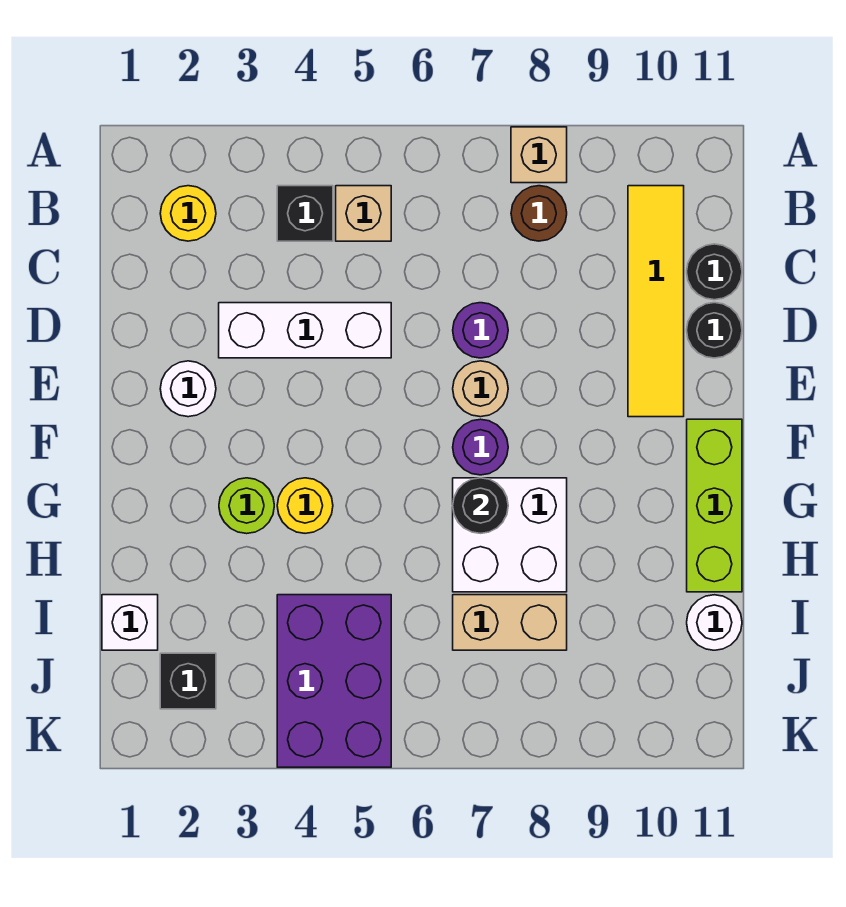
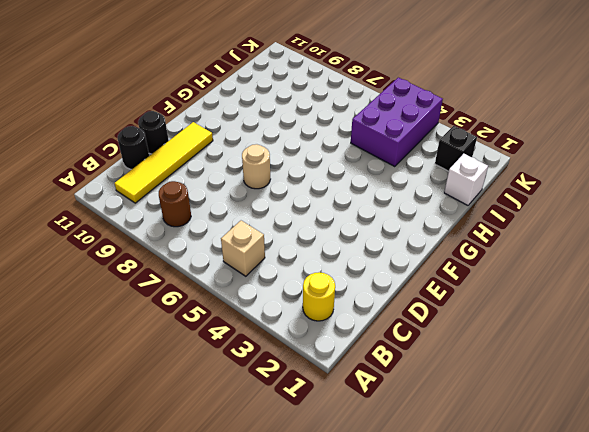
none -> tan 1x1 brick [511,127,567,183]
none -> black 1x1 brick [277,186,333,241]
none -> white 1x3 brick [219,303,391,358]

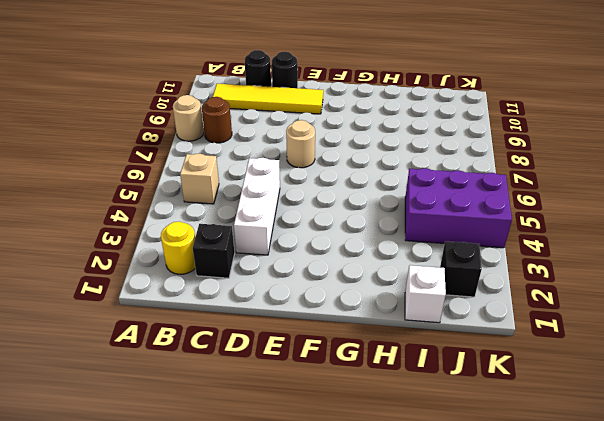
tan 1x1 round brick [173,95,204,141] -> tan 1x1 brick [511,127,567,183]
black 1x1 brick [193,224,234,278] -> black 1x1 brick moved to [277,186,333,241]
none -> purple 1x1 round brick [453,303,508,358]
none -> white 1x1 round brick [160,361,216,417]
none -> purple 1x1 round brick [453,419,508,475]

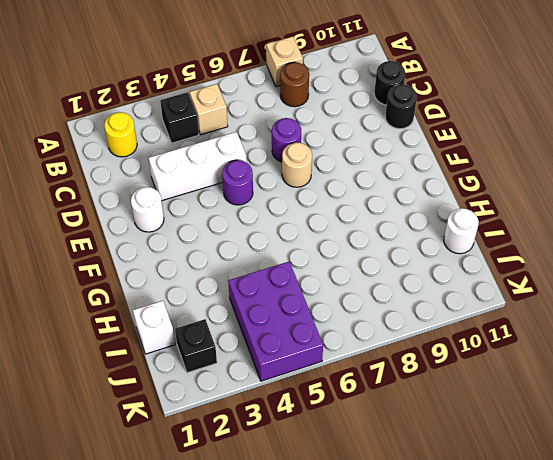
purple 1x1 round brick [222,160,253,205] -> purple 1x1 round brick moved to [453,419,508,475]
none -> yellow 1x4 tile [628,186,684,417]
none -> lime 1x3 brick [687,419,742,592]
none -> lime 1x1 round brick [219,478,274,534]

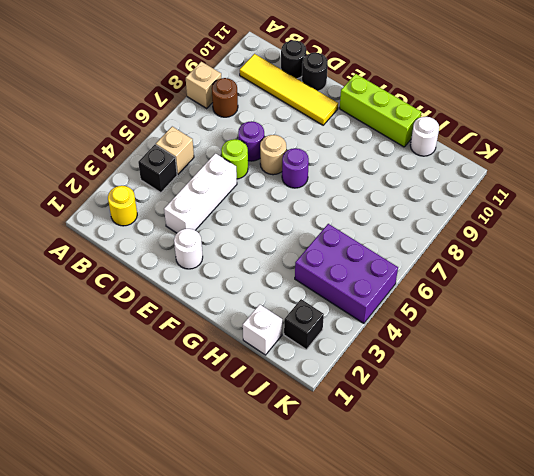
lime 1x1 round brick [221,139,248,179] -> lime 1x1 round brick moved to [219,478,274,534]
none -> yellow 1x1 round brick [277,478,333,533]
none -> white 2x2 brick [453,478,567,592]
none -> tan 1x2 brick [453,595,567,650]

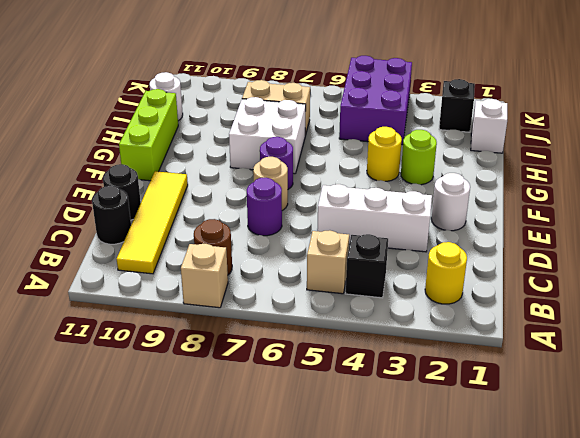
none -> black 1x1 round brick [453,478,508,533]

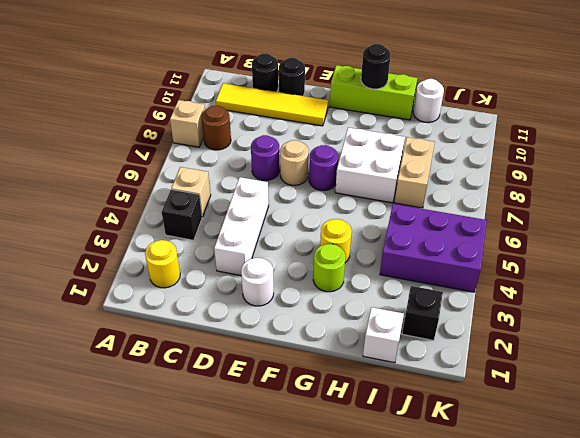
black 1x1 round brick [361,44,390,89] -> black 1x1 round brick moved to [453,478,508,533]

